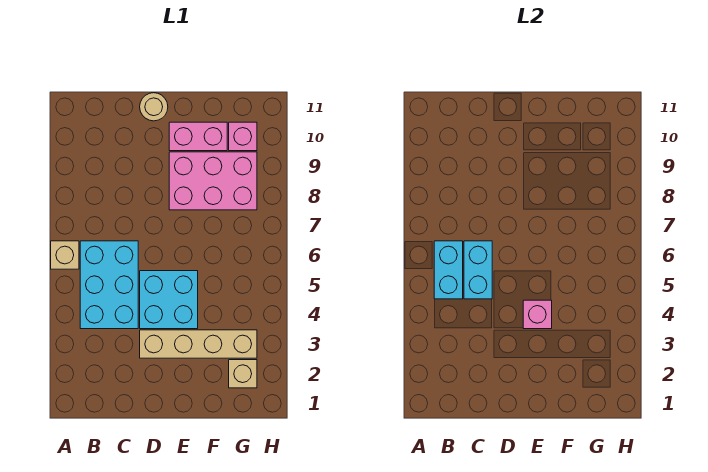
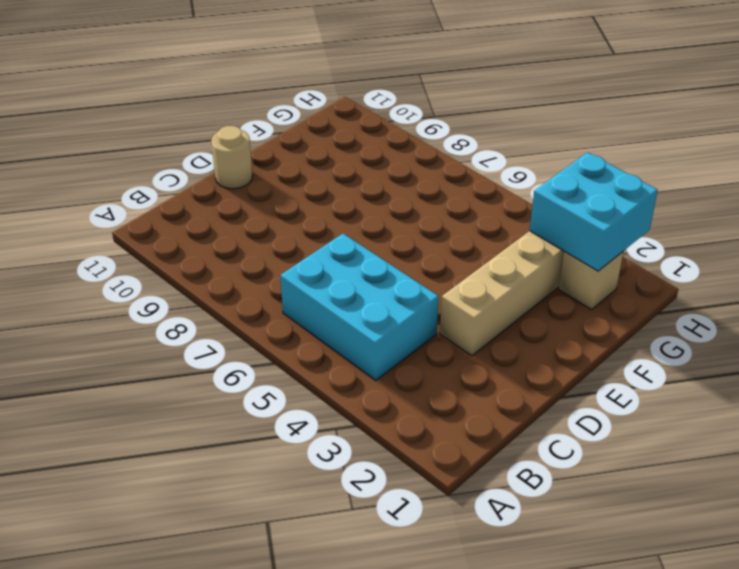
cyan 2x2 brick [530,152,658,271] -> cyan 2x2 brick moved to [140,271,198,329]
none -> tan 1x1 brick [51,241,79,269]
none -> pink 2x3 brick [169,152,257,210]
none -> pink 1x2 brick [169,122,227,151]

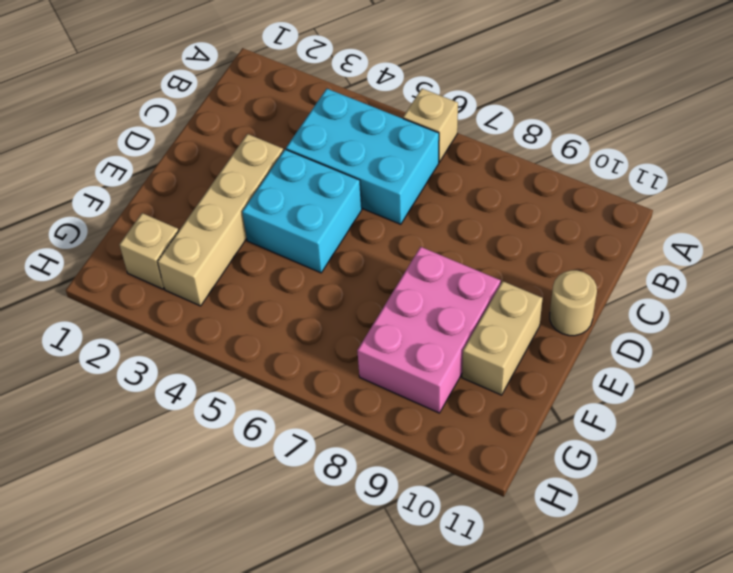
tan 1x2 brick [462,281,543,395] -> pink 1x2 brick [169,122,227,151]
none -> pink 1x1 brick [229,122,257,151]
none -> cyan 1x2 brick [434,241,463,299]
none -> cyan 1x2 brick [464,241,492,299]

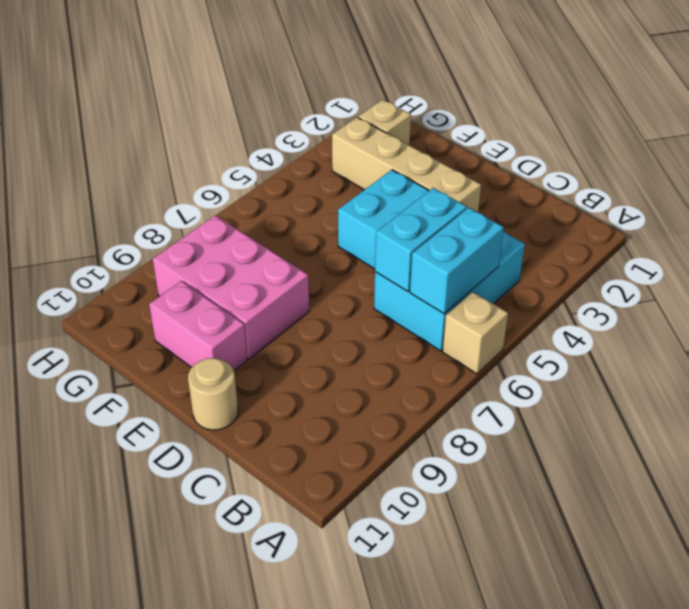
none -> pink 1x1 brick [229,122,257,151]
none -> pink 1x1 brick [523,300,552,329]

